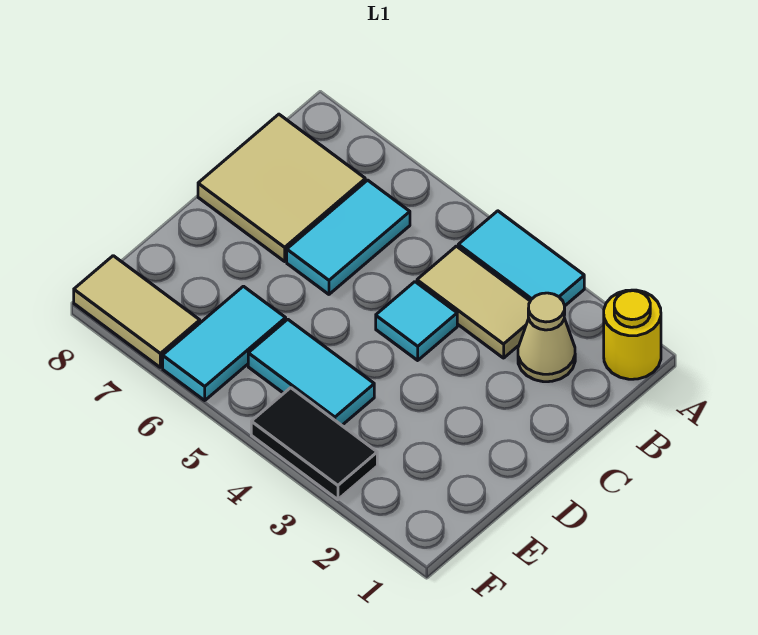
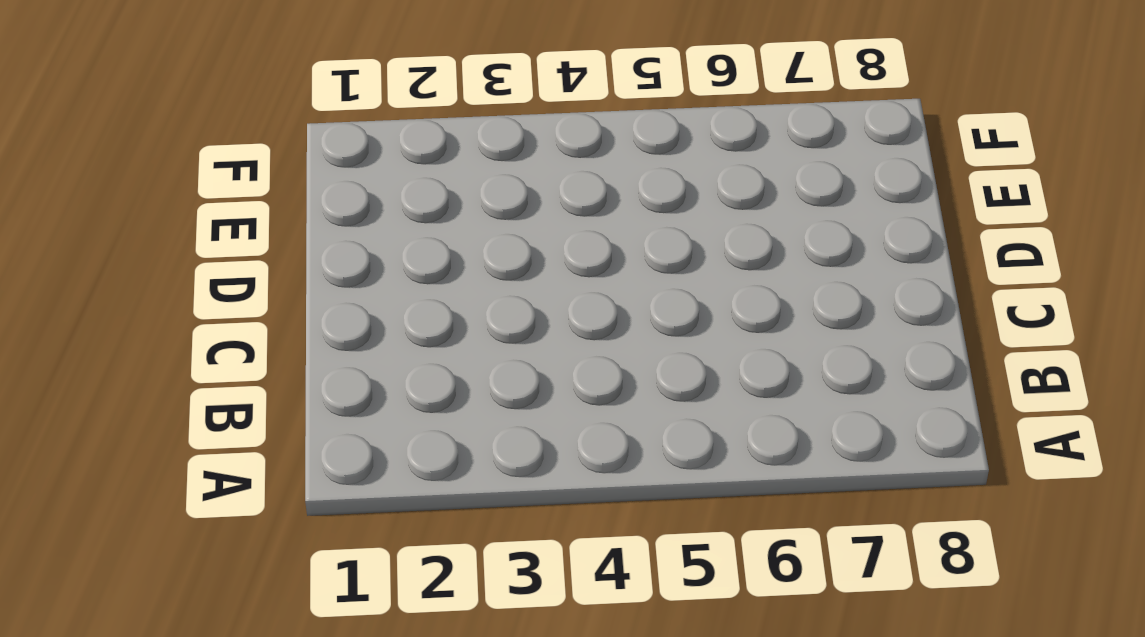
none -> yellow 1x1 round brick [604,290,661,379]
none -> cyan 1x2 tile [458,211,584,305]

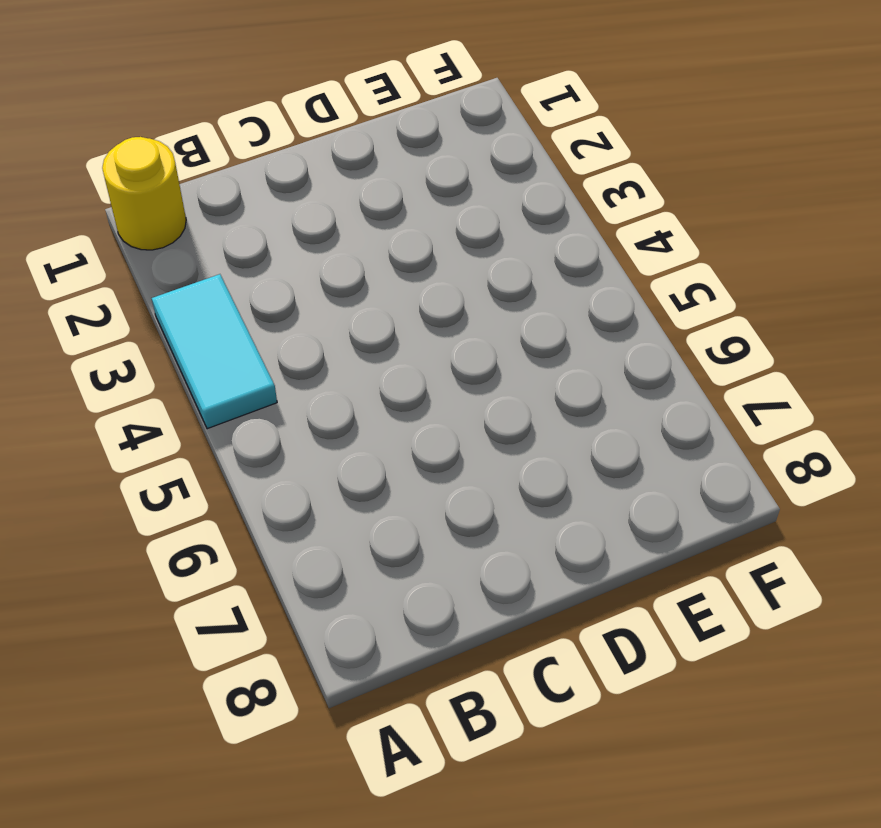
none -> tan 1x1 cone [518,293,575,382]
none -> tan 1x2 tile [417,246,530,358]

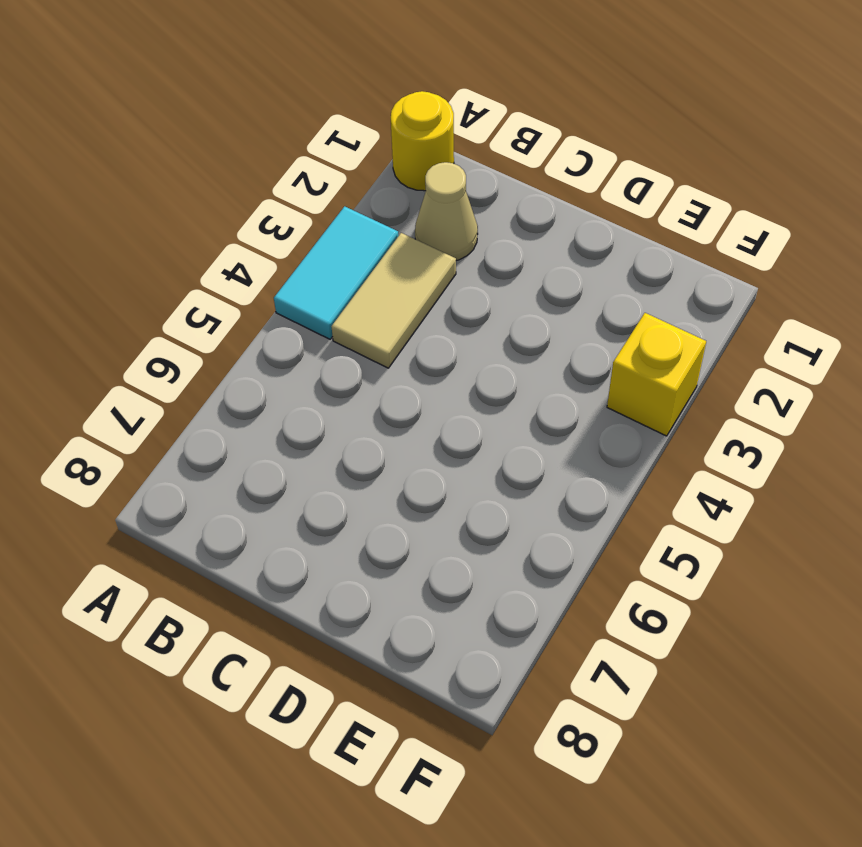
yellow 1x1 brick [607,313,706,436] -> black 1x2 tile [251,388,377,500]
none -> cyan 1x2 tile [287,180,410,294]
none -> tan 2x2 tile [198,114,365,261]

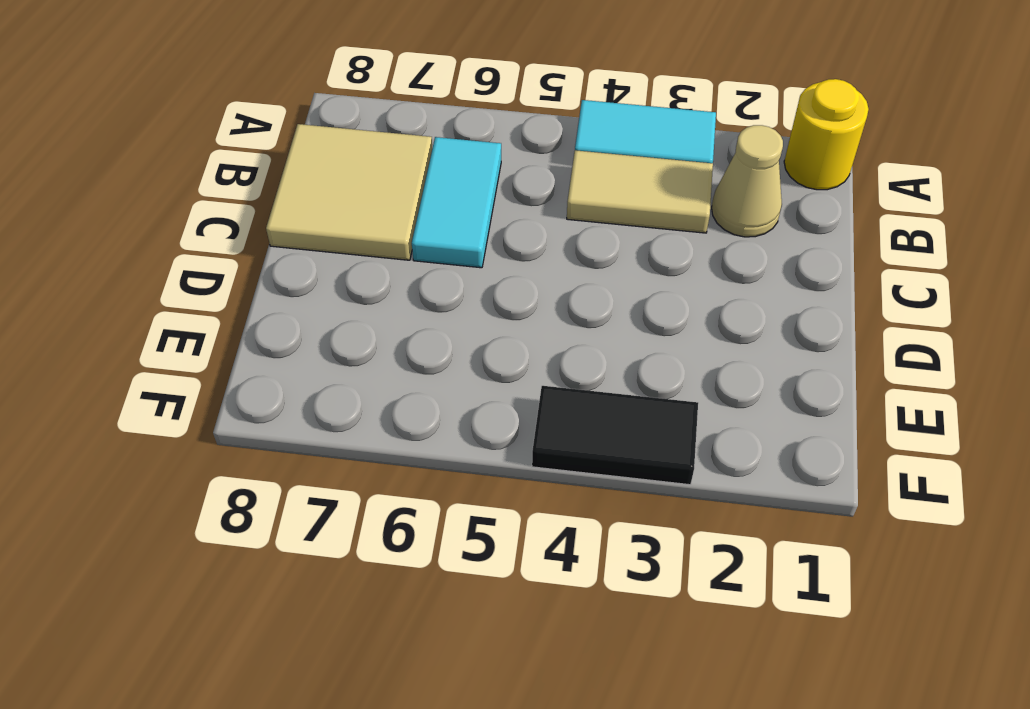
none -> cyan 1x1 tile [376,282,457,360]
none -> cyan 1x2 tile [248,319,374,425]

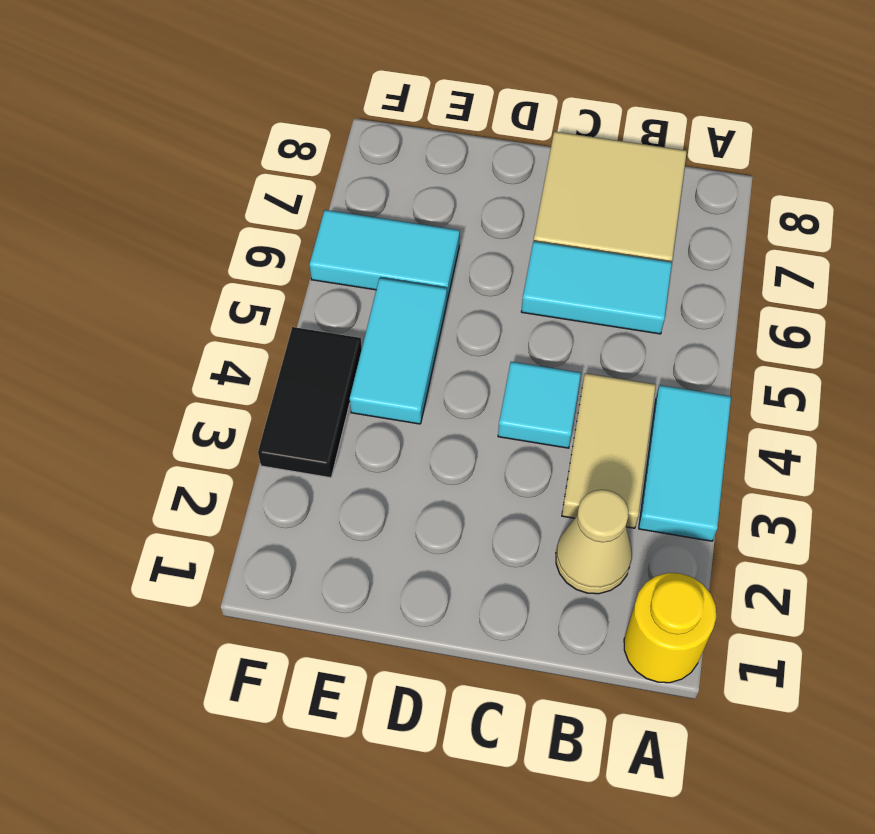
none -> tan 1x2 tile [74,256,200,367]

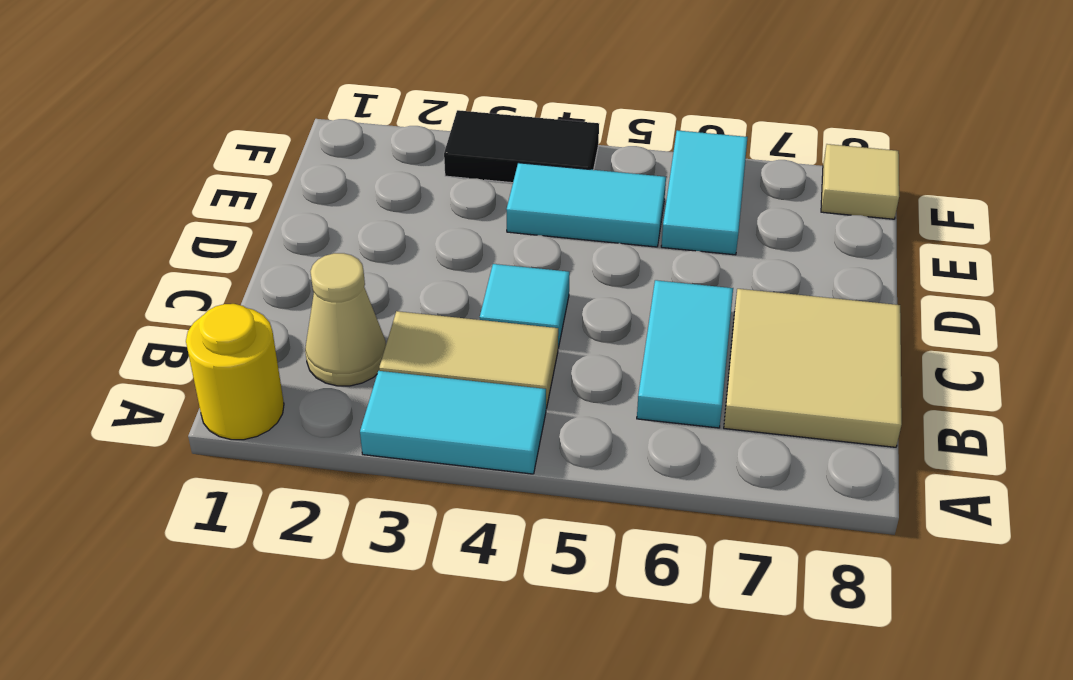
tan 1x1 tile [821,144,899,219] -> tan 1x2 tile [74,256,200,367]

